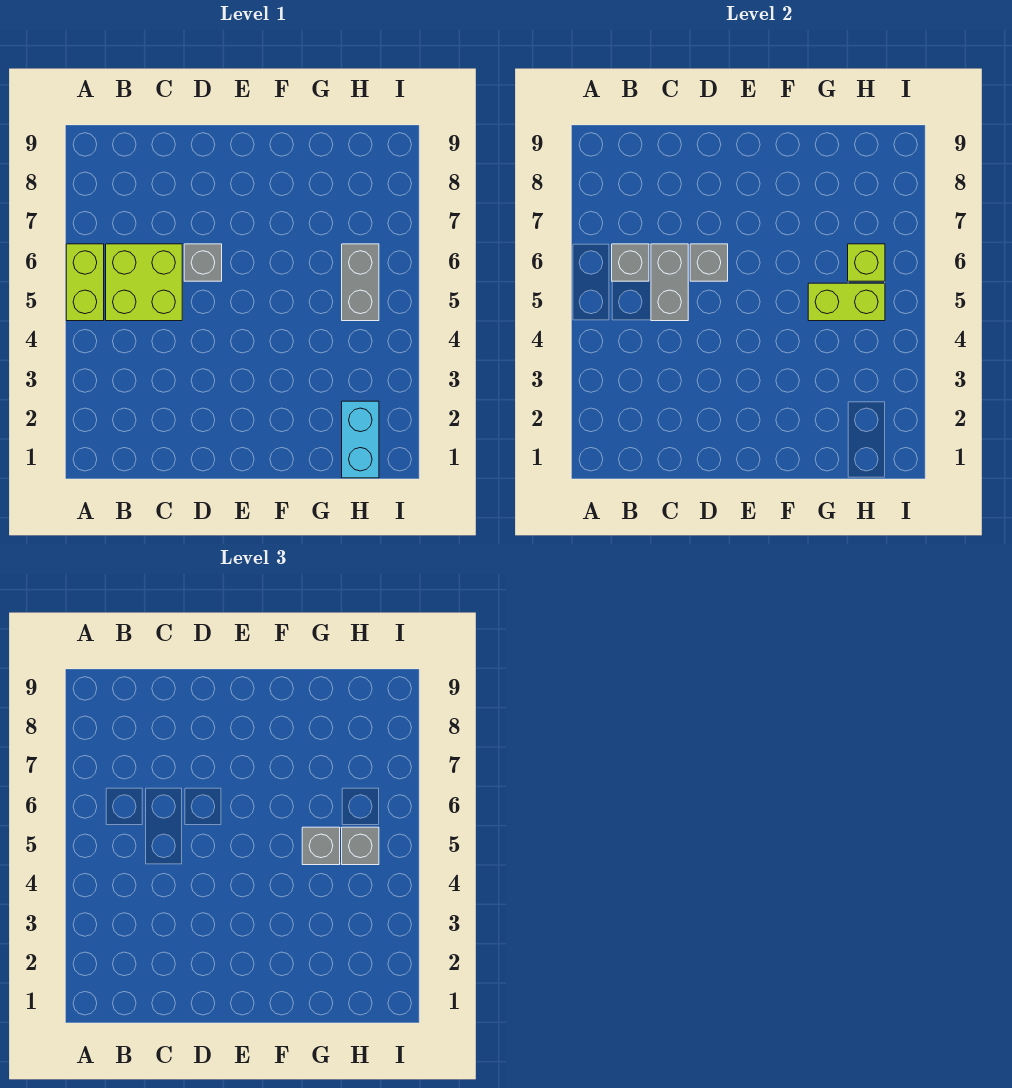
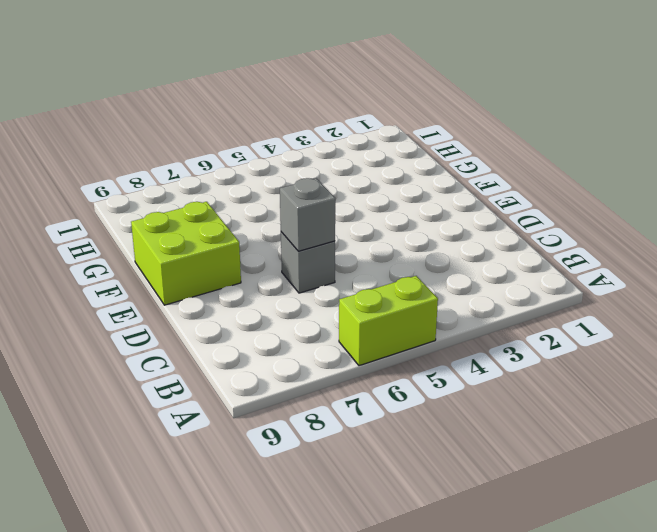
lime 2x2 brick [131,202,241,305] -> lime 2x2 brick moved to [106,244,182,321]
none -> cyan 1x2 brick [342,401,379,478]
none -> grey 1x2 brick [342,244,379,321]
none -> grey 1x1 brick [612,244,649,281]

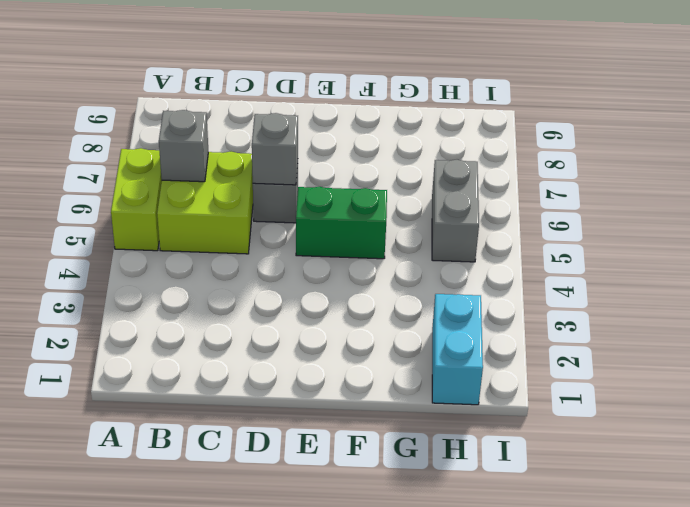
green 1x2 brick [296,187,387,259] -> none
none -> grey 1x2 brick [651,244,688,321]
none -> lime 1x2 brick [808,283,885,321]
none -> lime 1x1 brick [848,244,885,281]

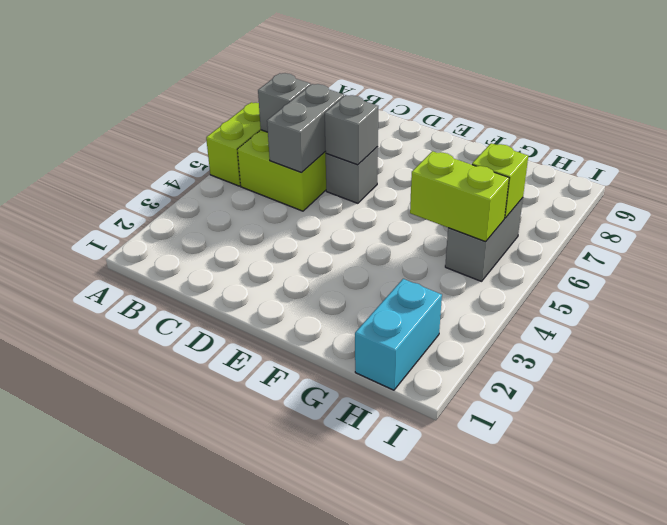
none -> grey 1x1 brick [302,827,340,865]
none -> grey 1x1 brick [342,827,379,865]

